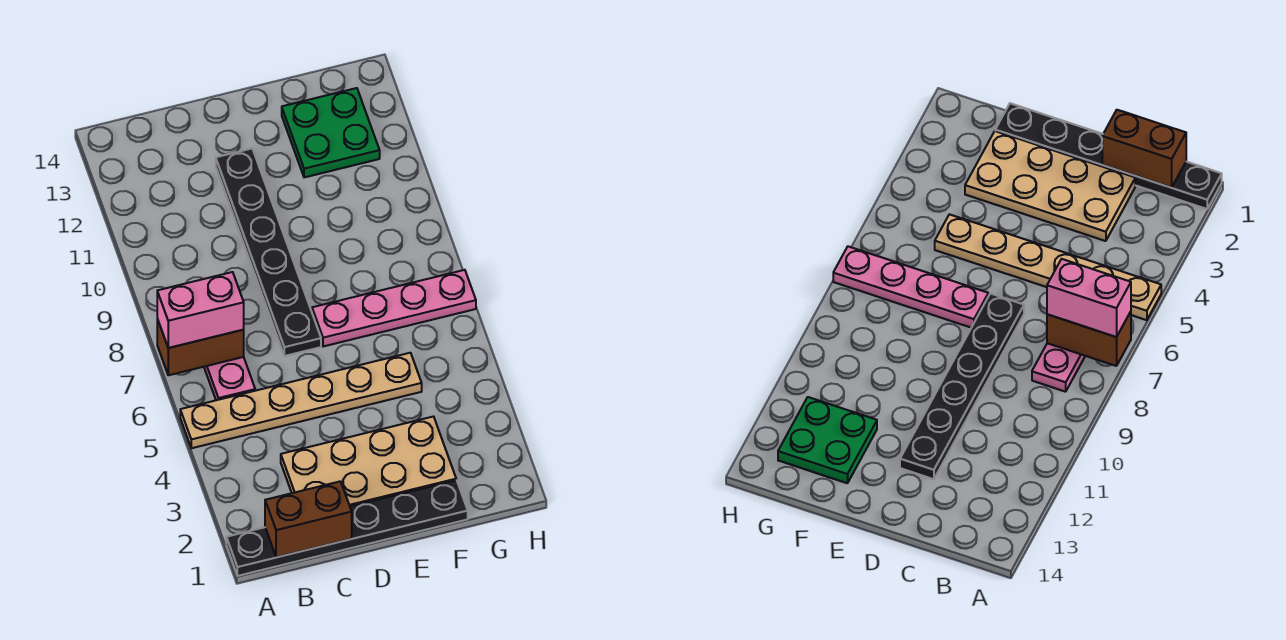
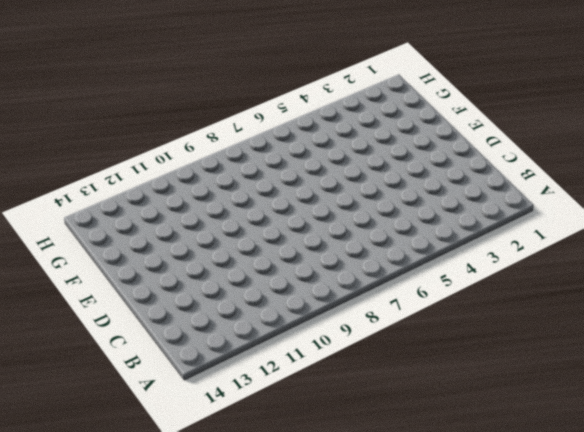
none -> black 1x6 plate [226,480,468,576]
none -> tan 1x6 plate [180,353,422,448]

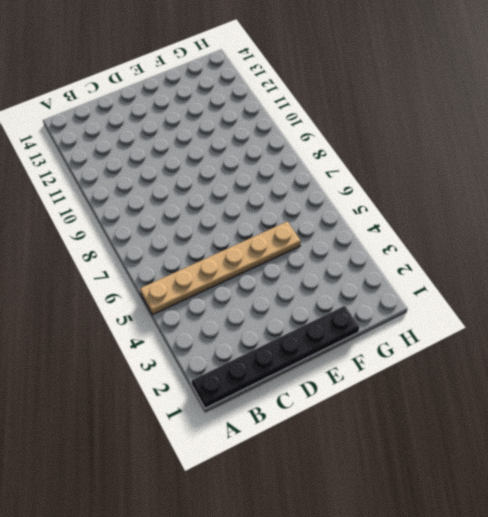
none -> pink 1x3 plate [204,357,255,400]
none -> tan 2x4 plate [281,417,456,506]

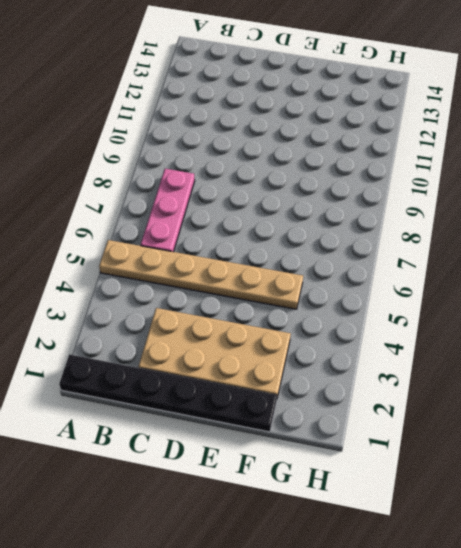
none -> black 1x6 plate [216,149,321,356]
none -> pink 1x4 plate [312,270,476,346]

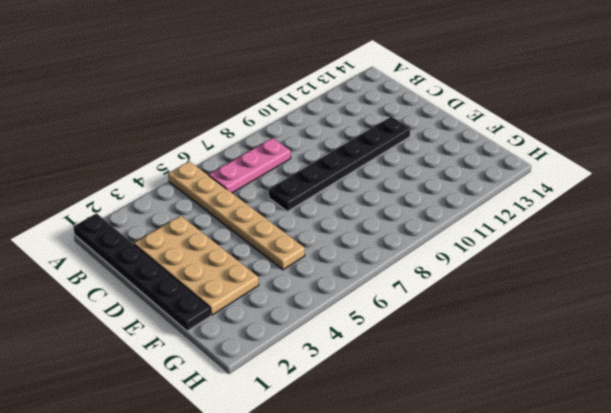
none -> pink 1x4 plate [312,270,476,346]
none -> green 2x2 plate [282,88,380,177]

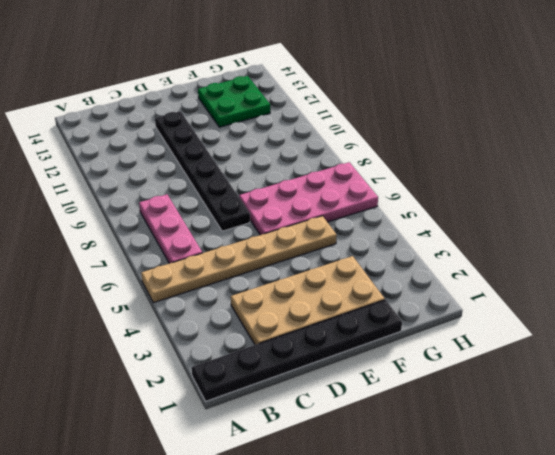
pink 2x4 plate [239,162,378,235] -> pink 1x4 plate [312,270,476,346]
none -> brown 1x2 brick [157,319,244,375]
none -> brown 1x2 brick [265,481,352,557]

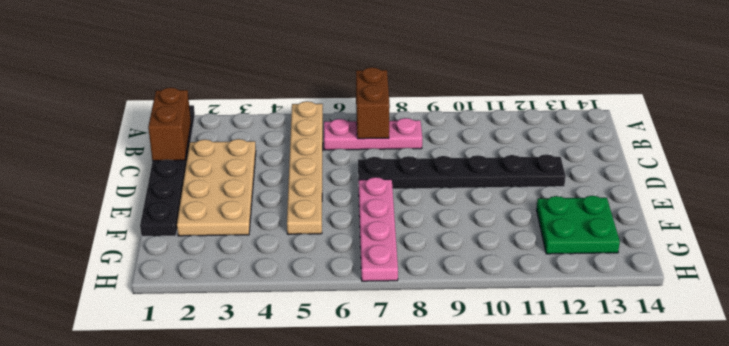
none -> pink 1x2 brick [157,272,244,348]

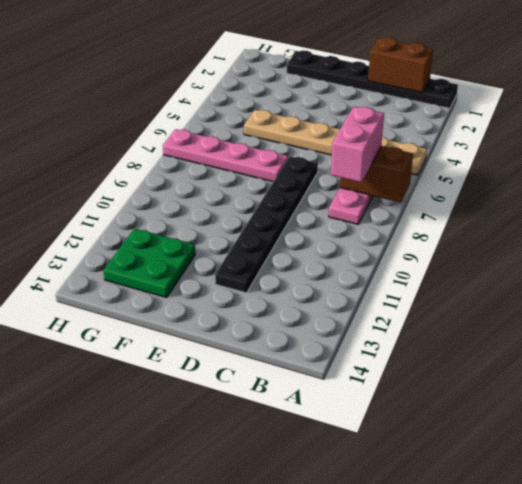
pink 1x2 brick [331,107,384,183] -> pink 1x2 brick turned to [157,272,244,348]
none -> tan 2x4 plate [281,417,456,506]

